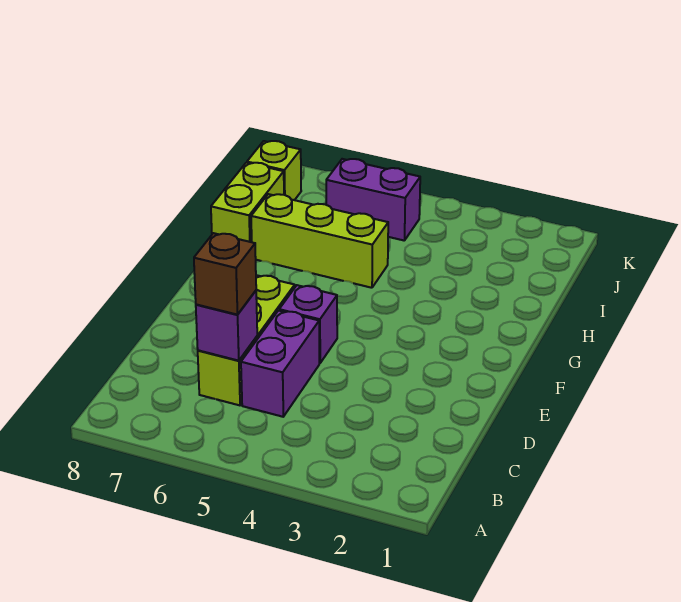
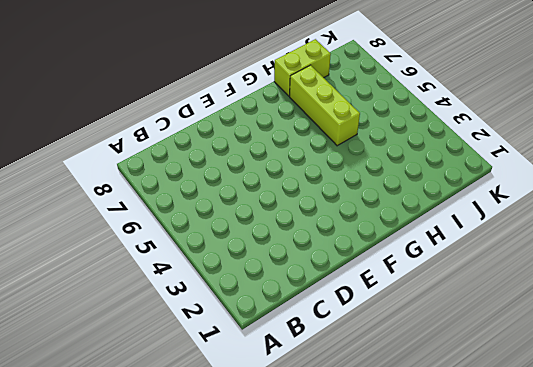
none -> purple 1x2 brick [241,311,319,417]
none -> lime 1x3 brick [198,275,295,405]

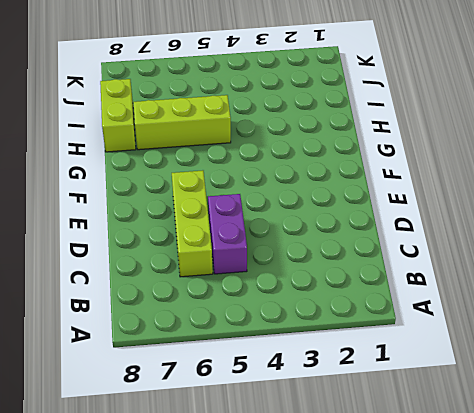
none -> purple 1x1 brick [279,285,337,363]
none -> purple 1x2 brick [326,159,420,241]

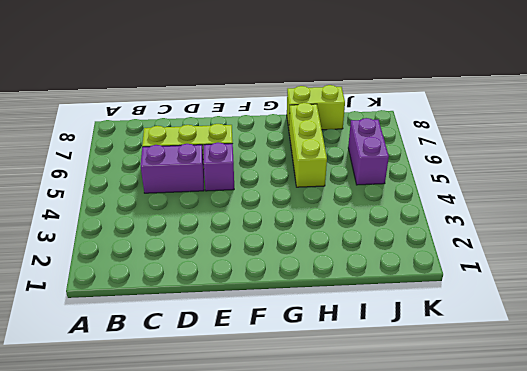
none -> lime 1x1 brick [247,141,301,200]
none -> purple 1x1 brick [196,291,257,361]

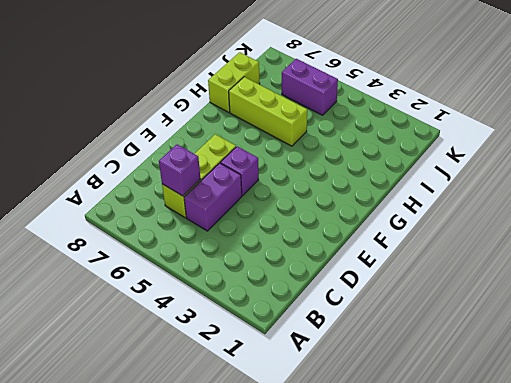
none -> lime 1x1 brick [247,141,301,200]
none -> brown 1x1 brick [194,233,256,315]

